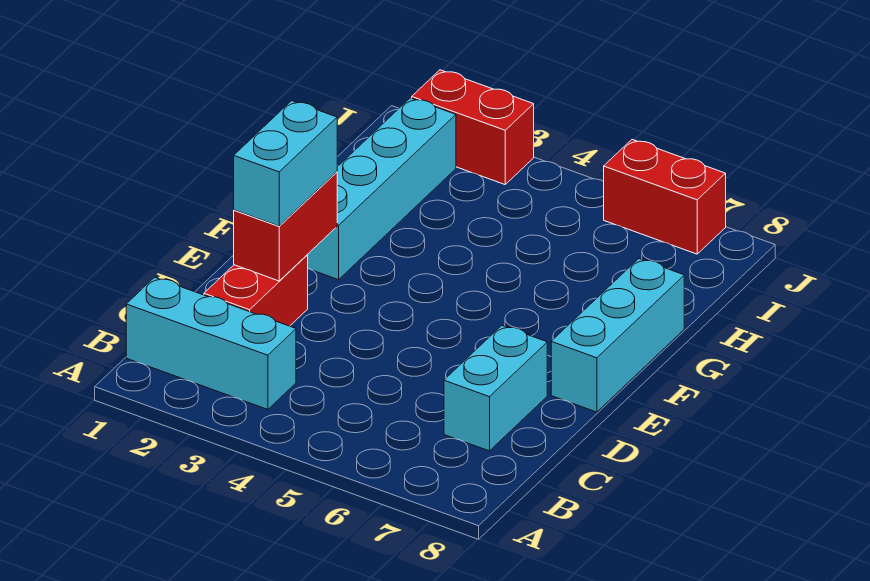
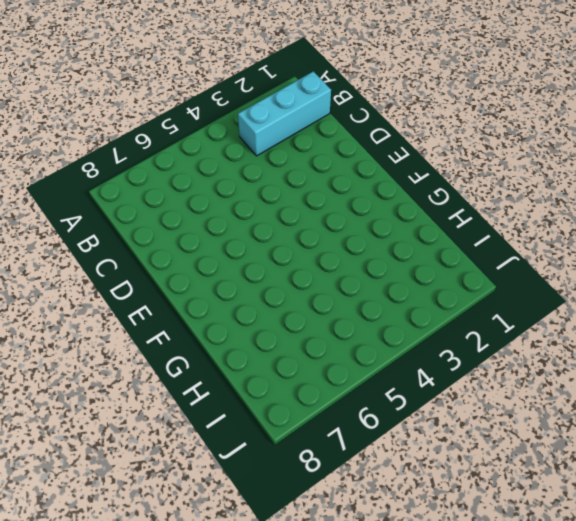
none -> red 1x2 brick [204,255,308,326]
none -> cyan 1x2 brick [444,326,547,451]

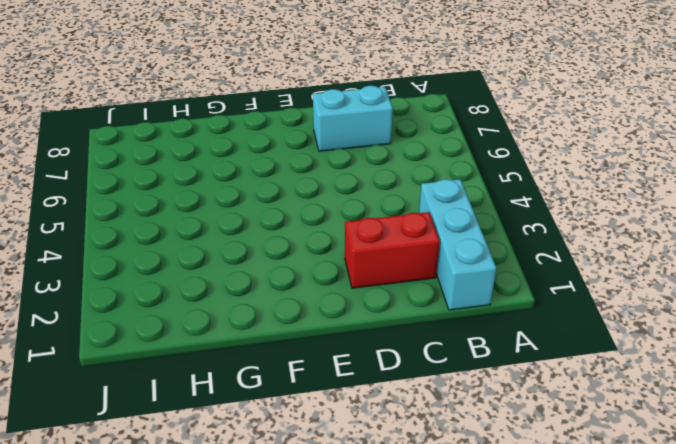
none -> cyan 1x3 brick [551,259,684,412]
none -> cyan 1x4 brick [307,98,456,280]

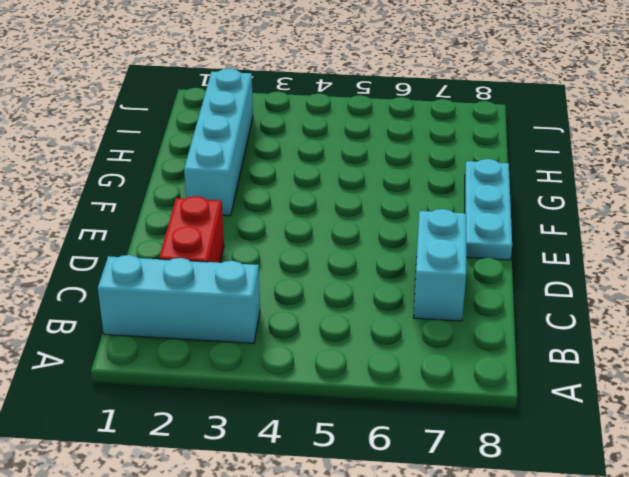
cyan 1x3 plate [465,159,512,260] -> cyan 1x3 brick [551,259,684,412]
none -> red 1x2 brick [412,70,534,184]
none -> red 1x2 brick [604,140,726,254]

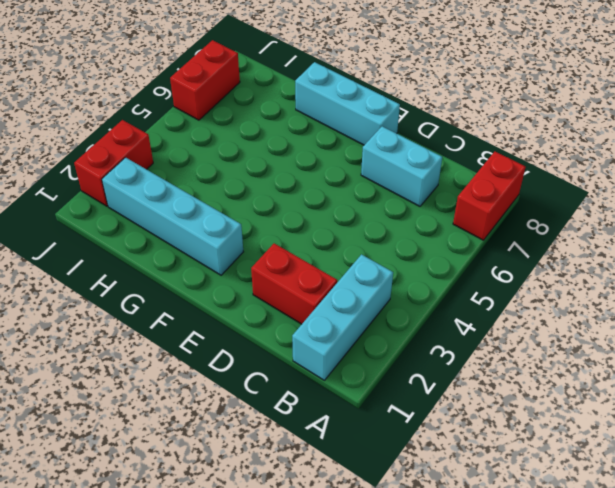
red 1x2 brick [453,152,526,240] -> red 1x2 brick turned to [234,172,337,281]
none -> cyan 1x2 brick [234,101,337,226]

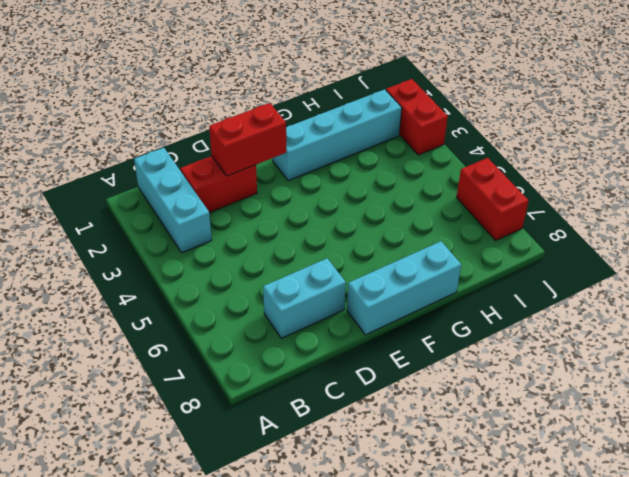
none -> cyan 1x2 brick [234,101,337,226]

